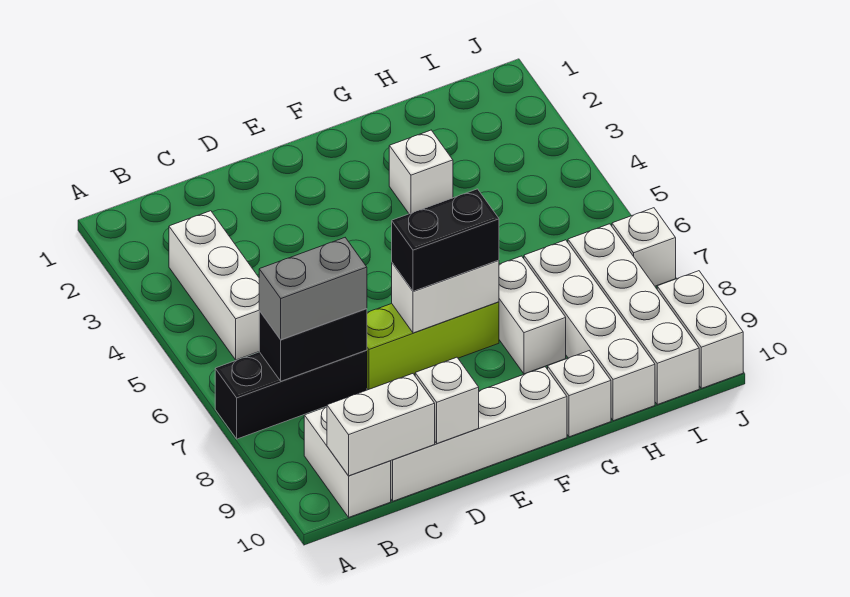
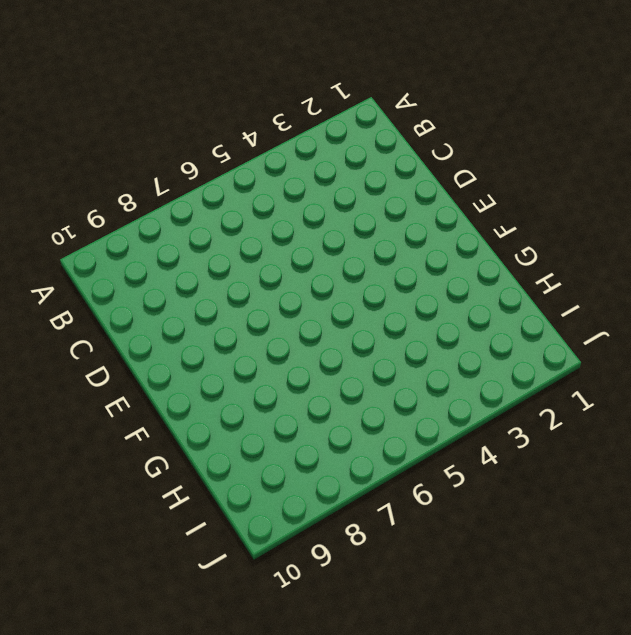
none -> black 1x3 brick [215,350,367,439]
none -> white 1x3 brick [169,211,259,360]
none -> white 1x2 brick [304,407,391,517]

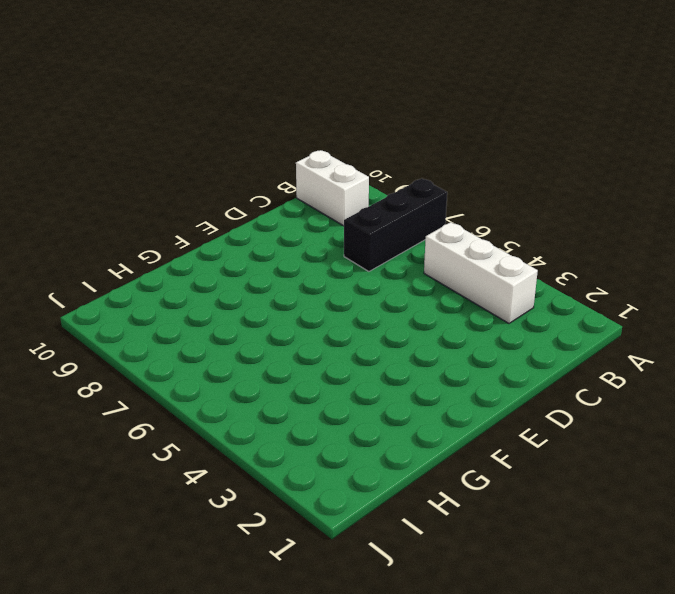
none -> white 1x4 brick [391,367,567,501]
none -> lime 1x3 brick [367,302,499,390]
none -> white 1x1 brick [389,130,453,214]

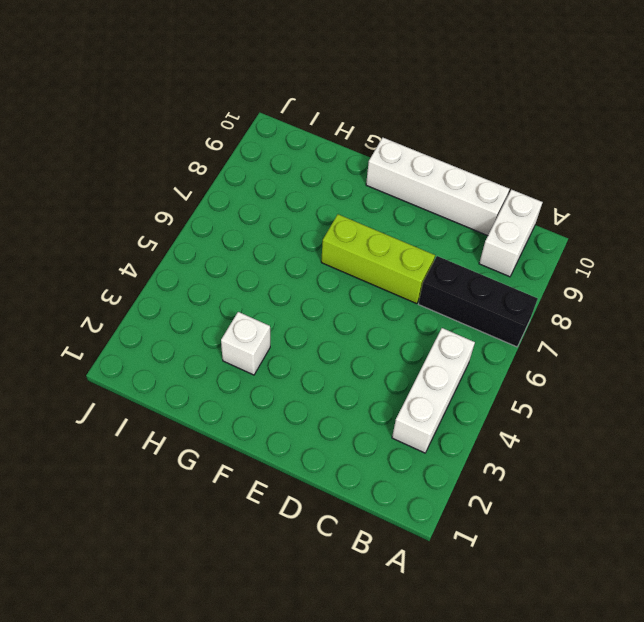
none -> white 1x2 brick [499,256,566,374]
none -> white 1x1 brick [548,351,611,437]
none -> white 1x4 brick [524,240,655,421]

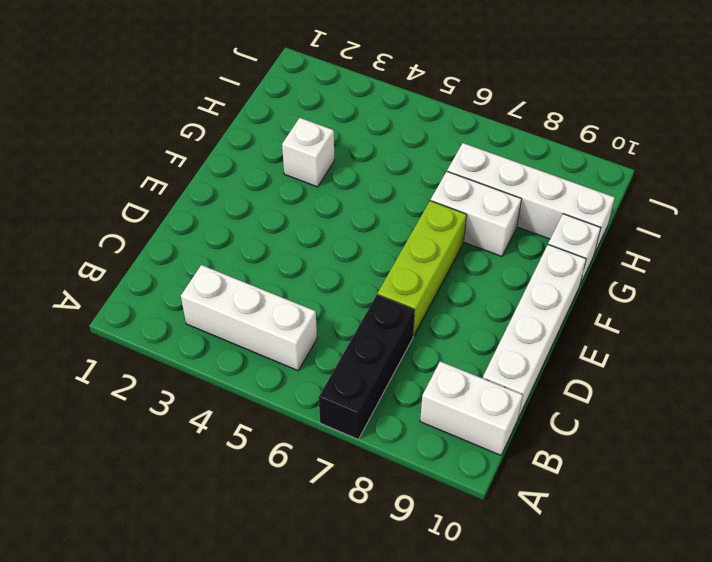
none -> white 1x4 brick [568,224,699,404]
none -> white 1x1 brick [612,208,676,286]
none -> white 1x2 brick [657,271,743,388]

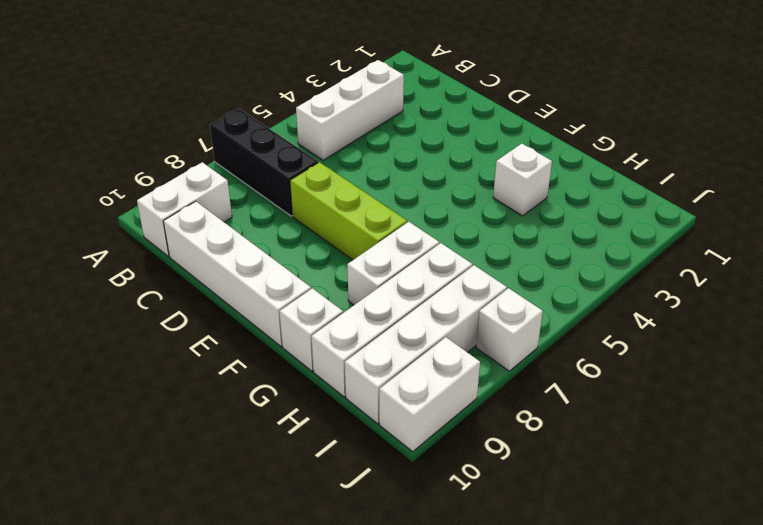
none -> black 1x2 brick [259,309,367,381]
none -> white 1x2 brick [327,374,435,476]
none -> white 1x1 brick [415,357,479,443]

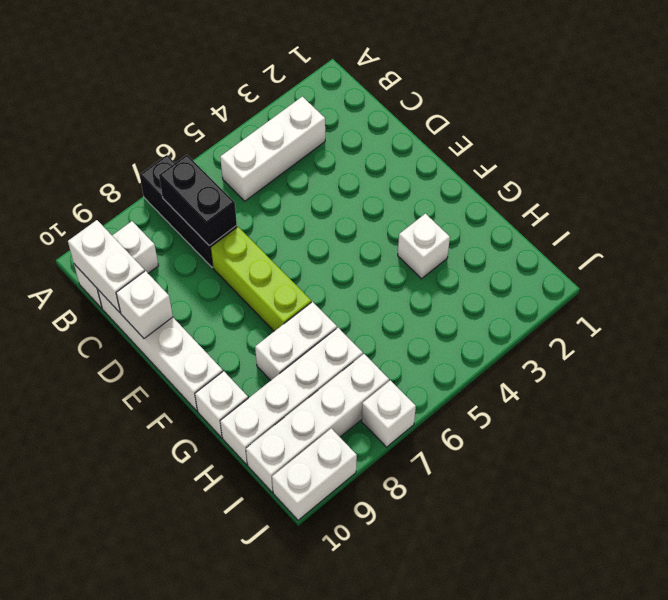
none -> white 1x2 brick [392,260,499,333]
none -> grey 1x2 brick [259,238,367,340]
none -> black 1x2 brick [392,189,499,291]

